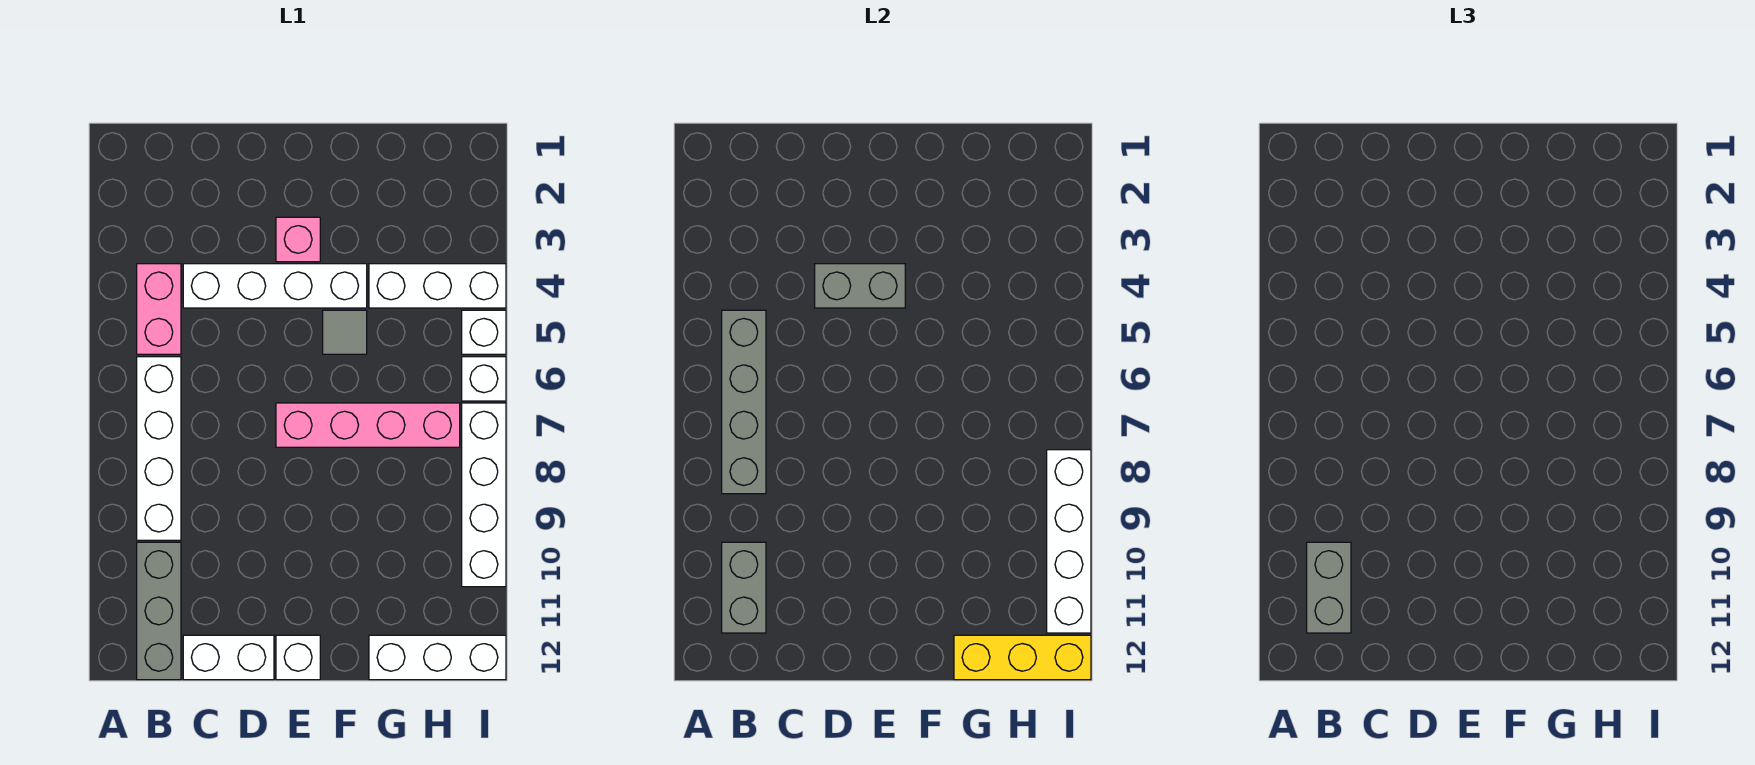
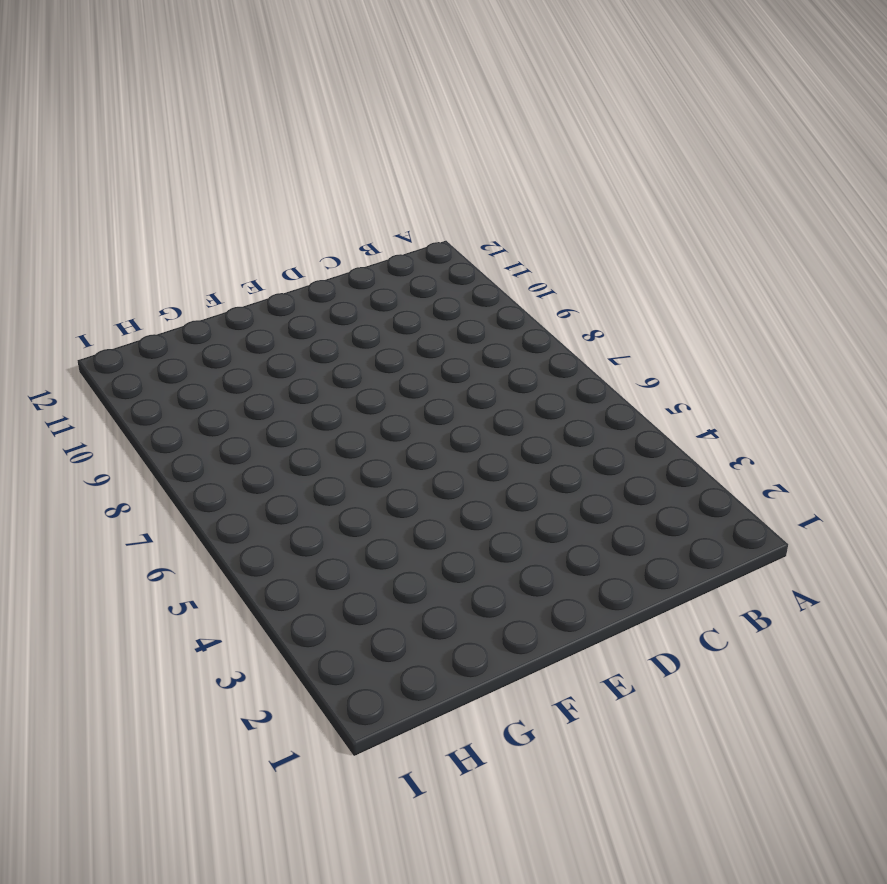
none -> pink 1x2 brick [137,264,181,354]
none -> white 1x4 brick [137,357,181,540]
none -> grey 1x3 brick [137,542,181,680]

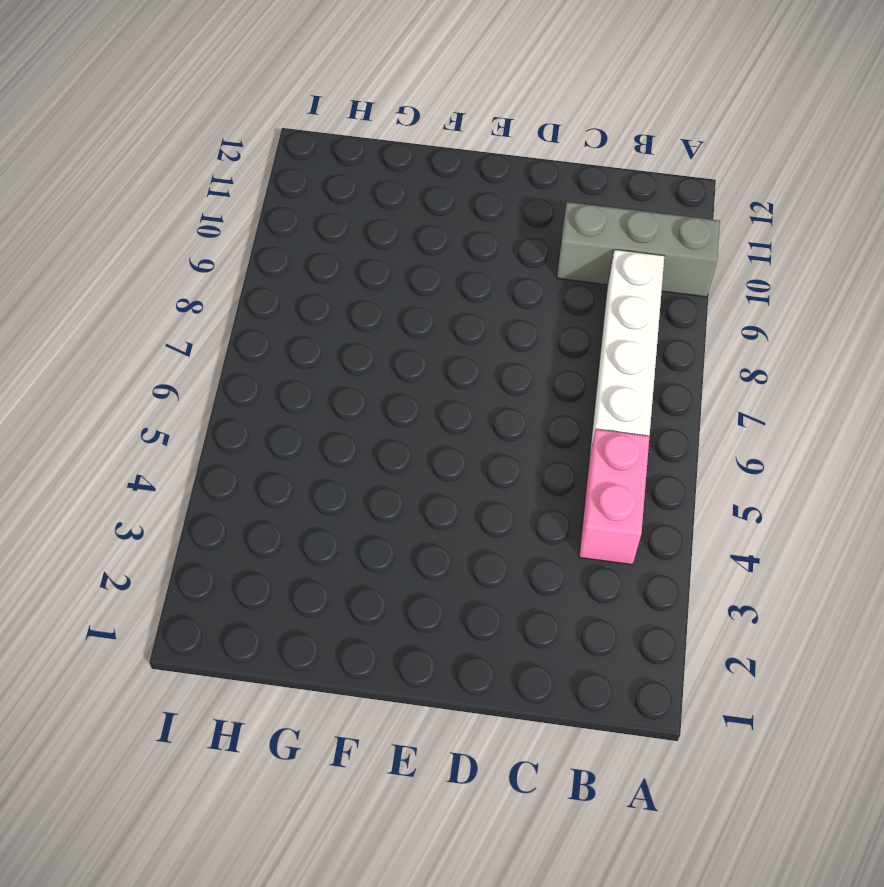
grey 1x3 brick [557,202,720,297] -> grey 1x3 brick turned to [137,542,181,680]
none -> white 1x4 brick [183,264,367,308]
none -> white 1x2 brick [183,635,274,680]
none -> pink 1x1 brick [276,217,320,262]

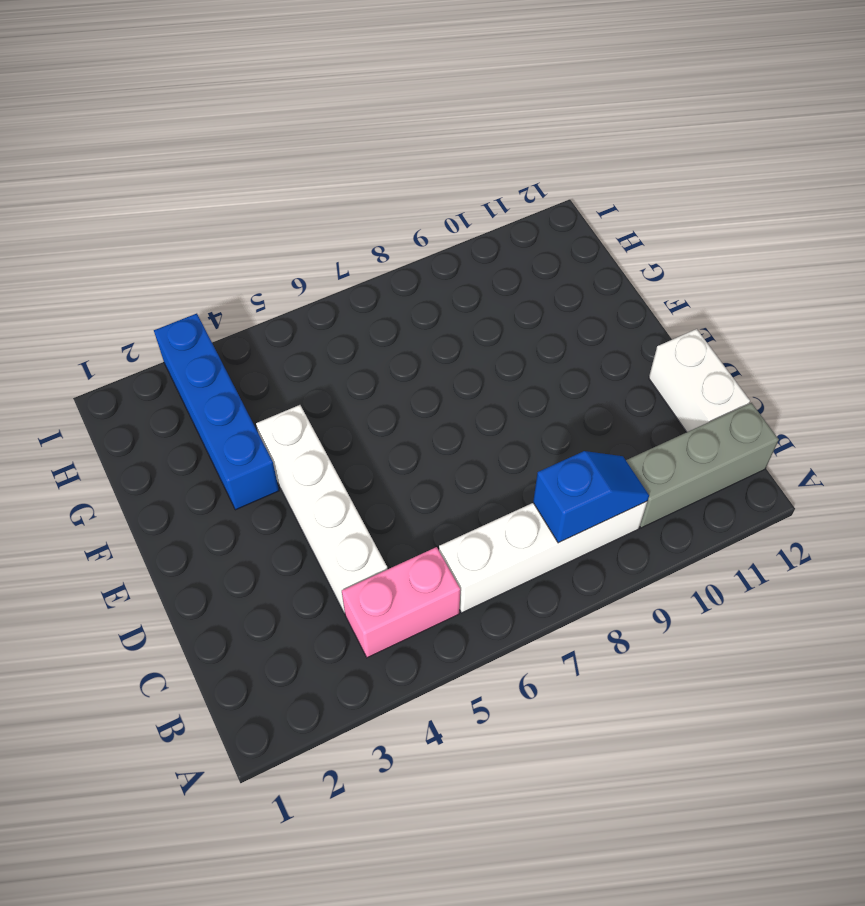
blue 1x2 slope [533,451,649,543] -> grey 1x4 brick [722,310,766,494]
blue 1x4 brick [154,313,279,510] -> none
none -> pink 1x1 brick [276,217,320,262]
none -> pink 1x4 brick [276,403,460,447]
none -> white 1x1 brick [276,635,320,680]

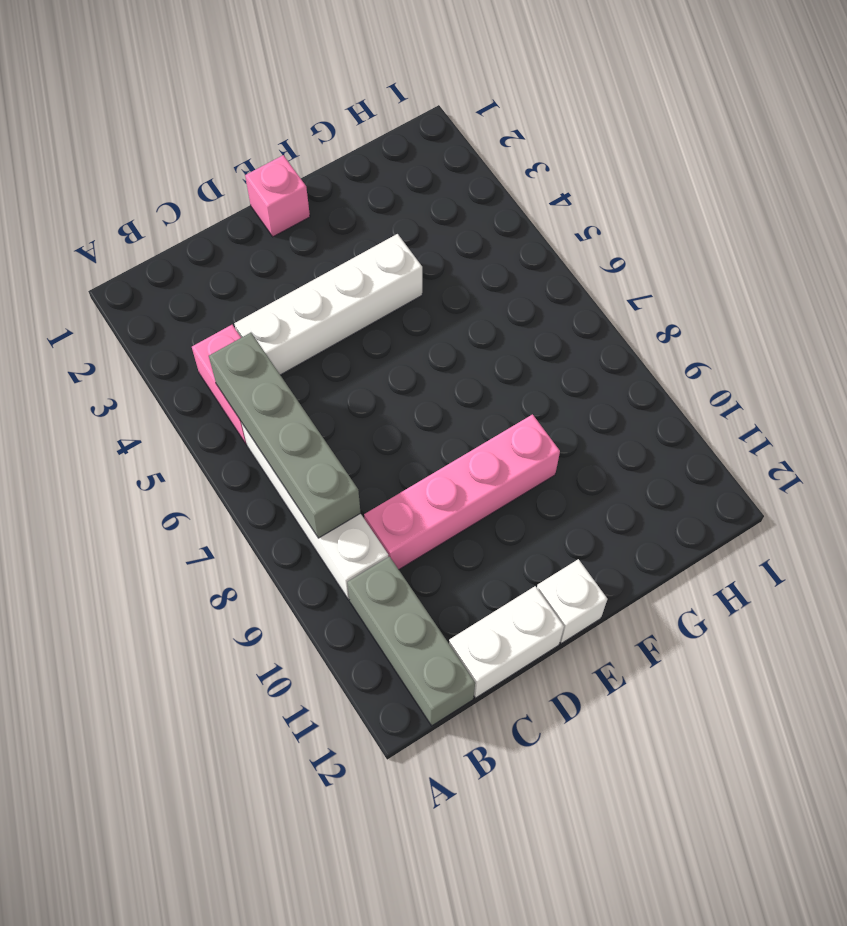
pink 1x4 brick [364,414,560,569] -> pink 1x4 brick moved to [276,403,460,447]
pink 1x1 brick [245,155,310,237] -> pink 1x1 brick moved to [276,217,320,262]
none -> grey 1x1 tile [323,310,367,354]
none -> white 1x3 brick [369,264,506,308]
none -> white 1x3 brick [369,635,506,680]

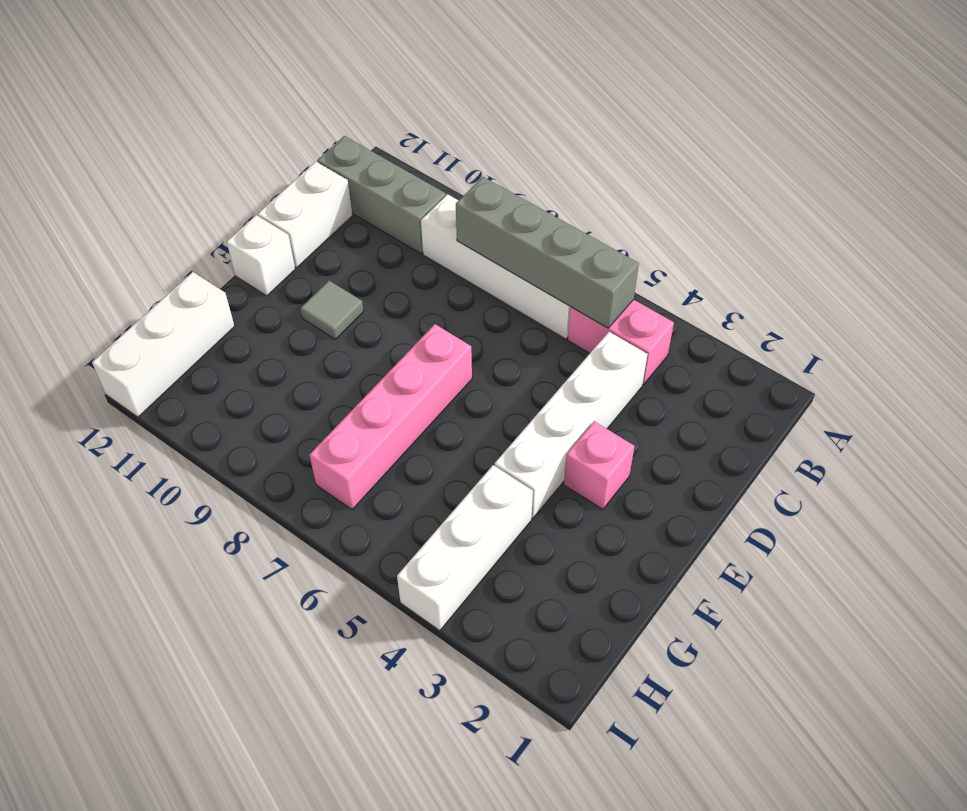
grey 1x1 tile [300,281,364,339] -> grey 1x1 tile moved to [323,310,367,354]
none -> white 1x1 brick [462,310,506,354]
none -> white 1x1 brick [462,357,506,401]
none -> white 1x4 brick [462,403,506,587]

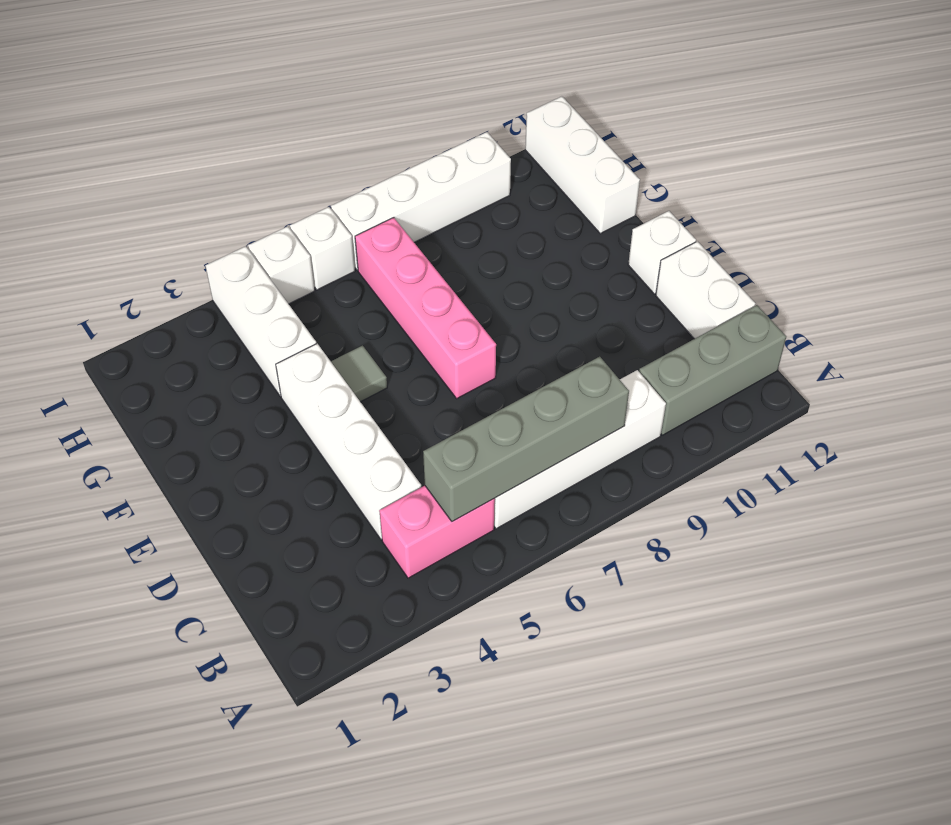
none -> pink 1x1 brick [276,217,320,262]
none -> grey 1x2 brick [722,542,766,633]
none -> grey 1x2 brick [815,264,905,308]

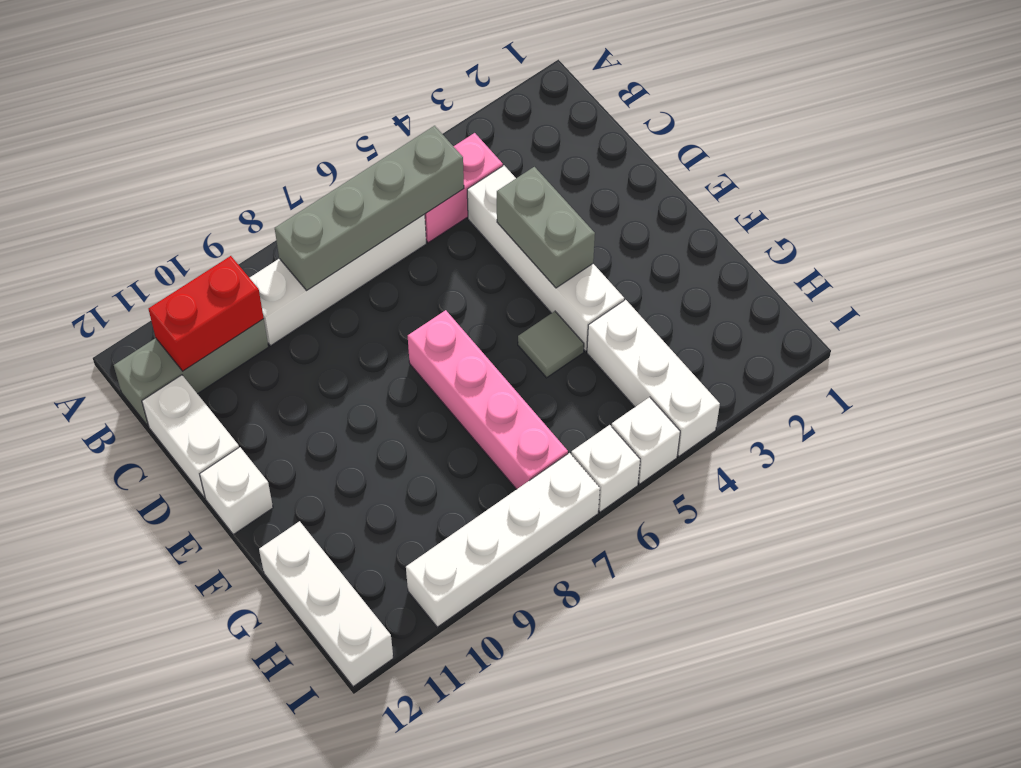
red 1x2 brick [148,256,264,371] -> grey 1x2 brick [722,542,766,633]
none -> pink 1x1 brick [276,217,320,262]
none -> yellow 1x3 brick [954,635,1091,680]
none -> white 1x4 brick [1047,450,1091,633]

